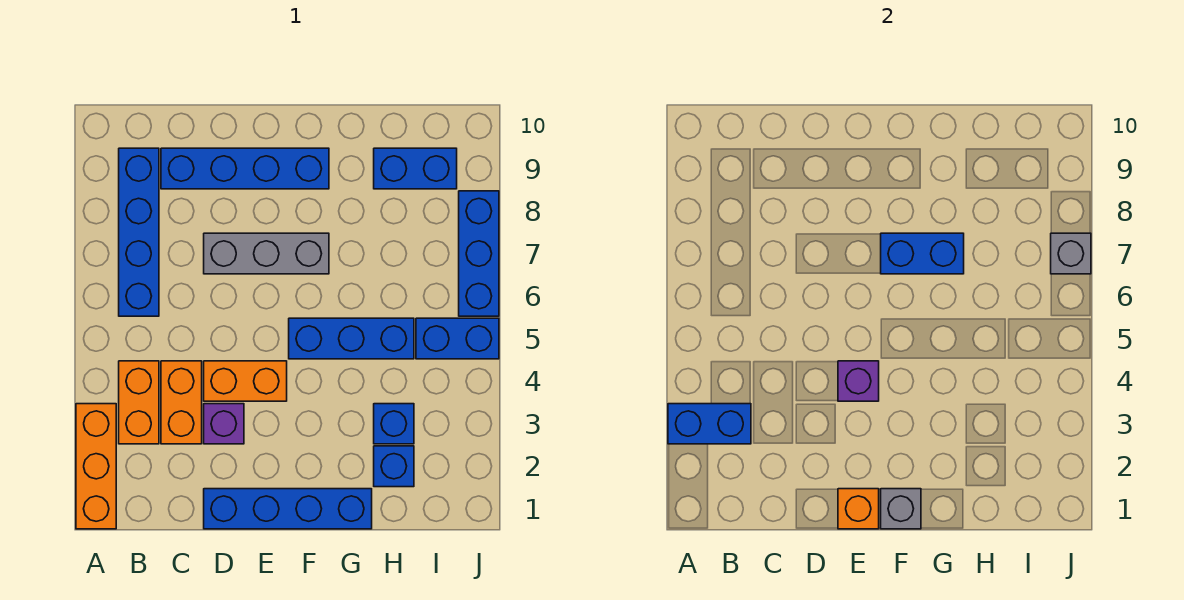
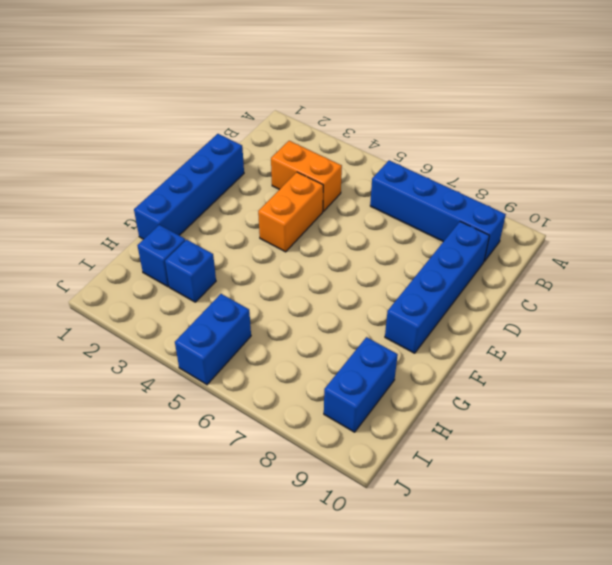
none -> orange 1x3 brick [76,404,116,529]
none -> orange 1x2 brick [119,361,159,444]
none -> purple 1x1 brick [204,404,244,444]

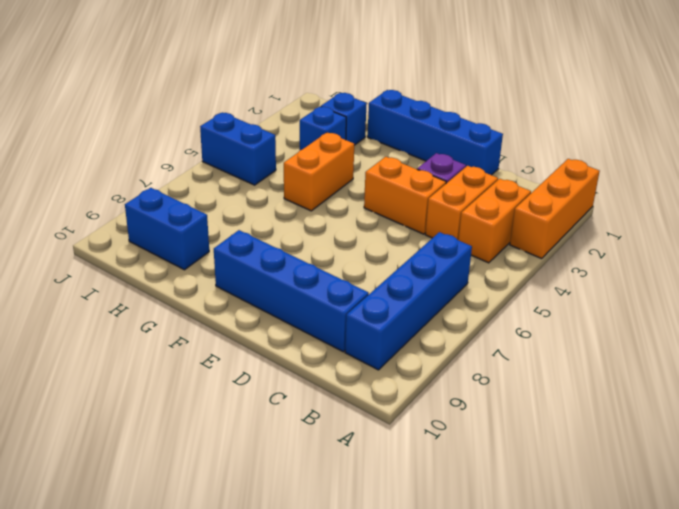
orange 1x2 brick [284,133,354,211] -> blue 1x3 brick [289,318,414,359]
none -> grey 1x3 brick [204,233,329,274]
none -> blue 1x3 brick [459,191,499,316]
none -> blue 1x2 brick [668,404,751,444]

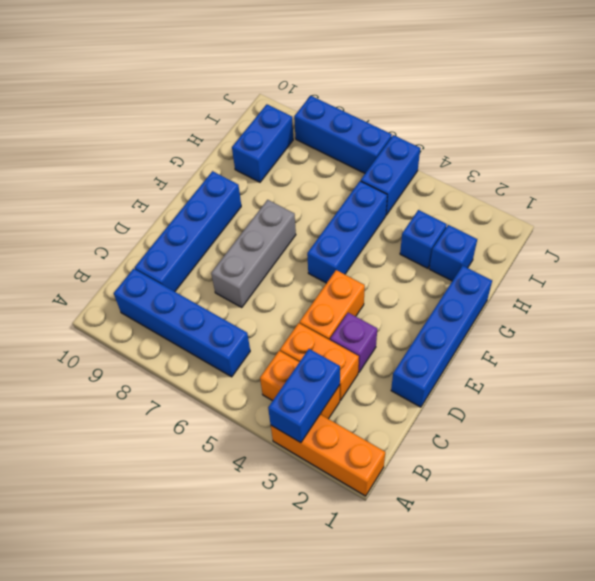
none -> orange 1x1 brick [838,489,879,529]
none -> purple 1x1 brick [838,361,879,401]
none -> grey 1x1 brick [881,489,921,529]

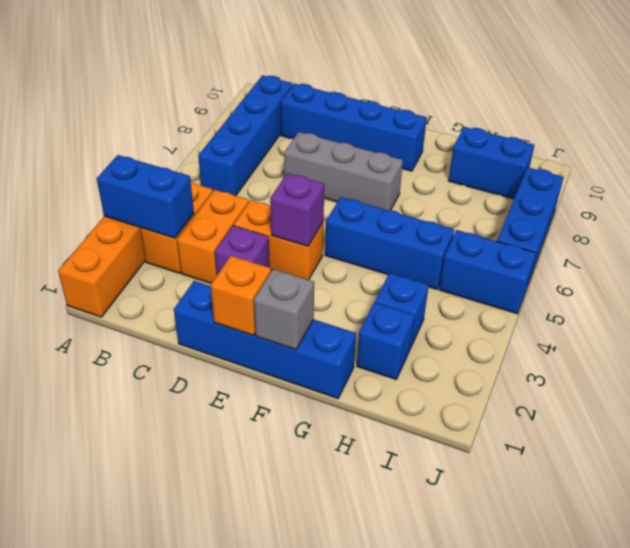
none -> blue 1x2 brick [881,233,964,274]
none -> grey 1x1 brick [1051,233,1091,274]

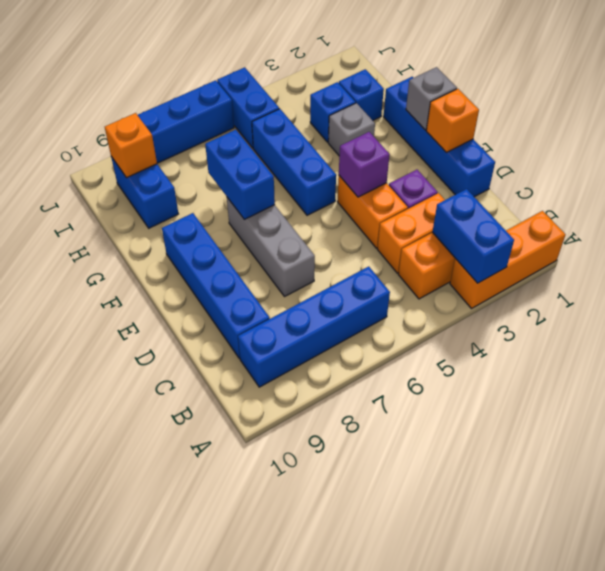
grey 1x1 brick [328,103,375,155] -> grey 1x1 brick moved to [1051,233,1091,274]
orange 1x1 brick [105,113,157,178] -> none

